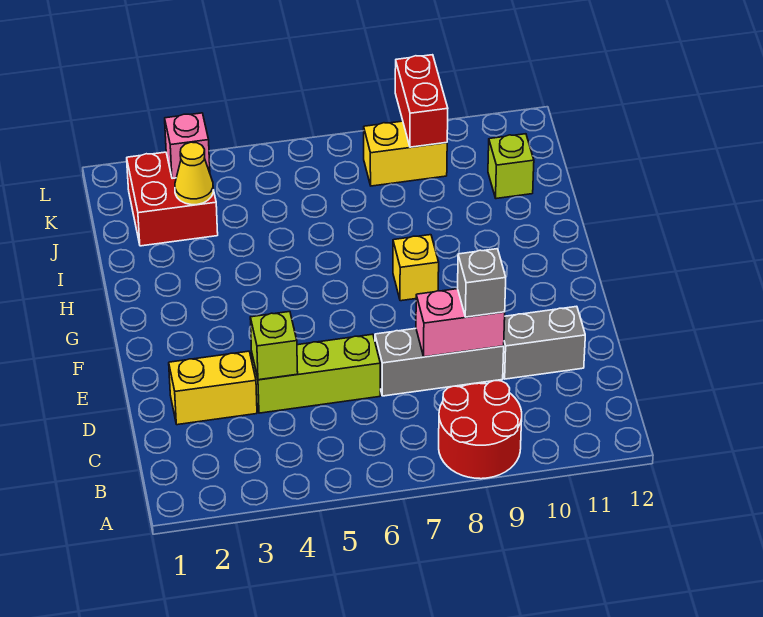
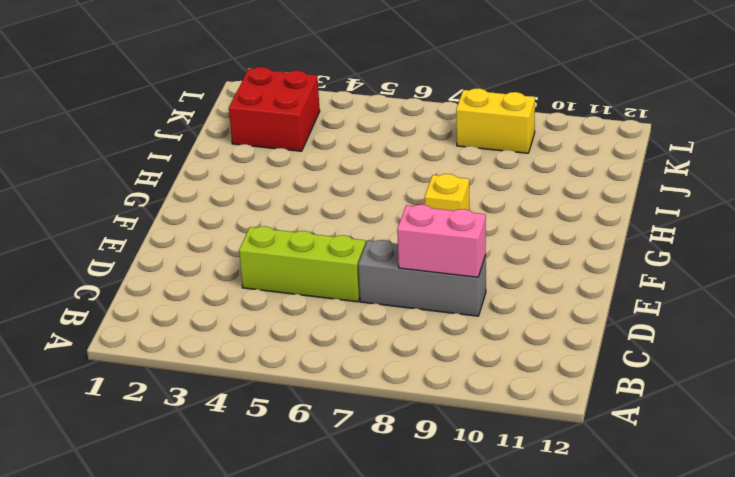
none -> red 2x2 round brick [439,381,522,479]
none -> yellow 1x2 brick [169,351,257,425]
none -> grey 1x2 brick [503,306,585,379]

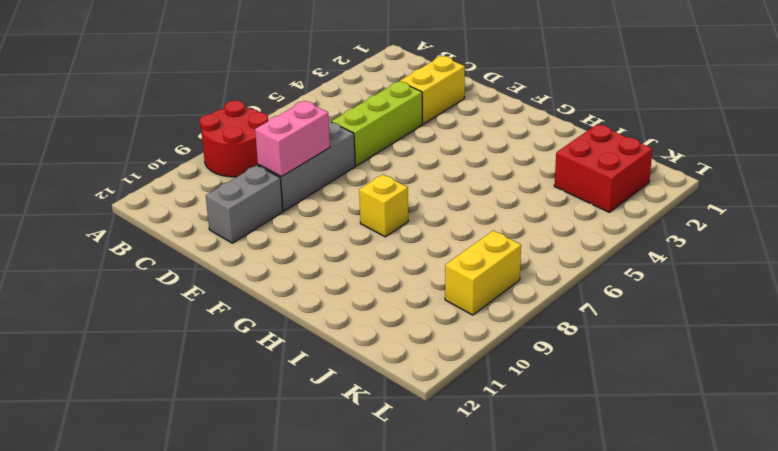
none -> lime 1x1 brick [488,134,534,199]
none -> lime 1x1 brick [250,312,298,380]
none -> yellow 1x1 cone [175,142,213,205]

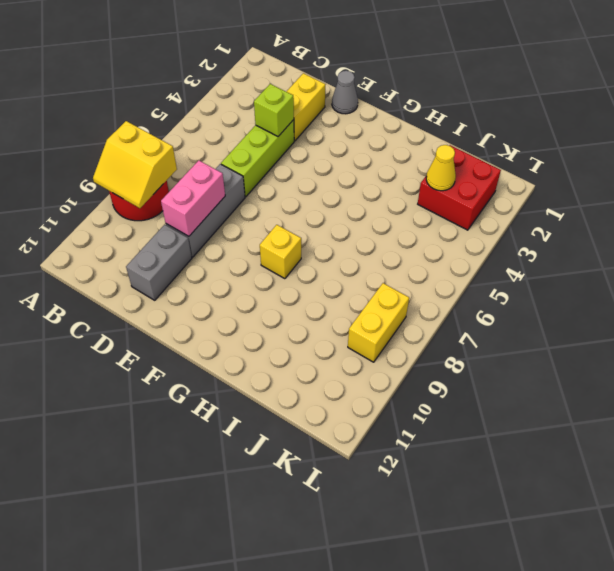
yellow 2x2 slope [93,121,177,208] -> none
grey 1x1 cone [332,71,358,114] -> none
none -> lime 1x1 brick [488,134,534,199]
none -> pink 1x1 brick [165,113,210,179]
none -> red 1x2 brick [395,55,448,147]

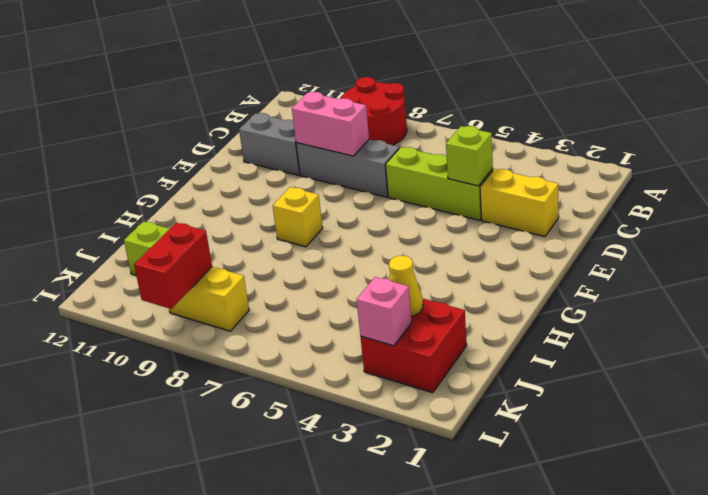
none -> grey 1x1 brick [458,249,506,317]

